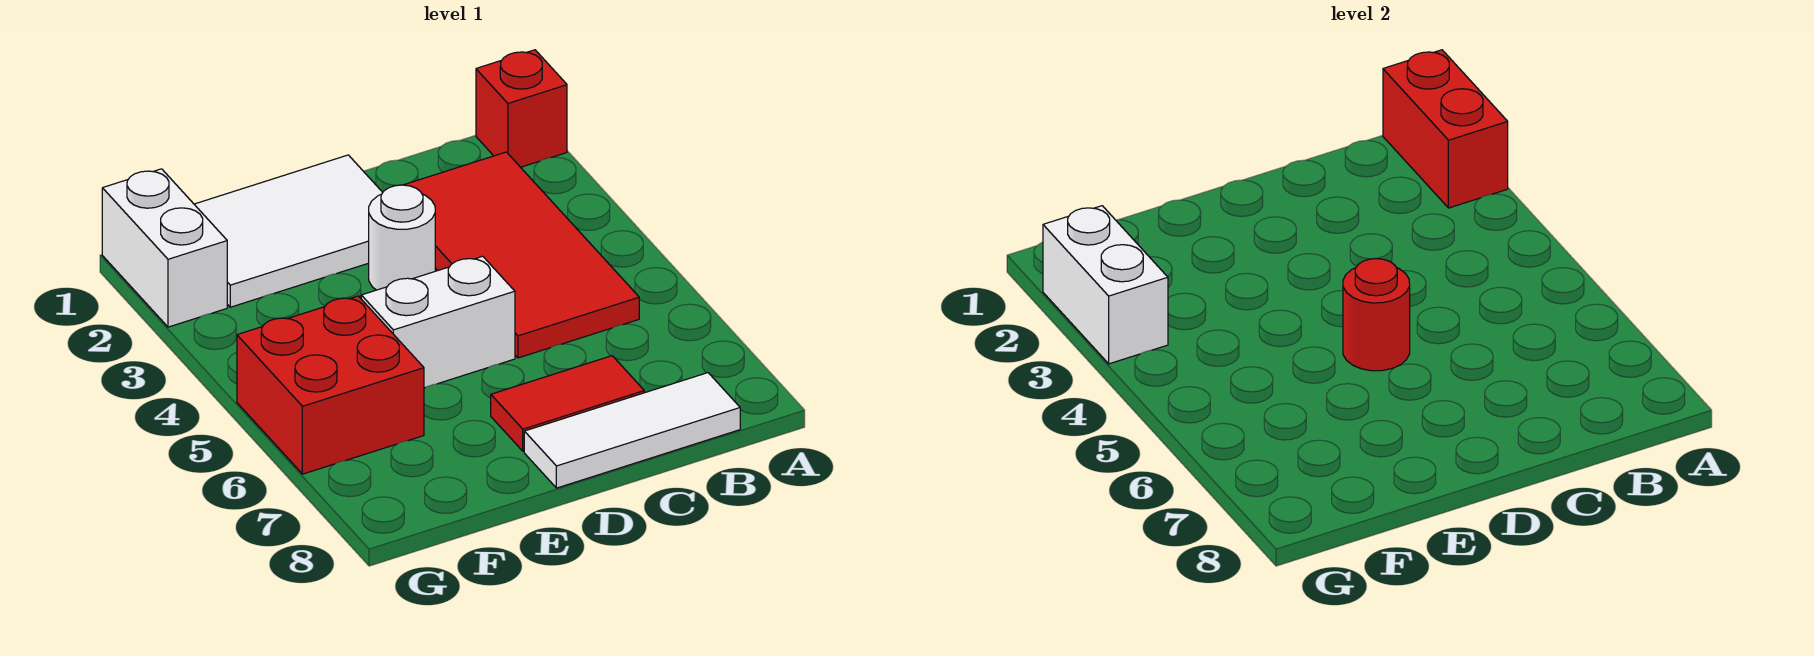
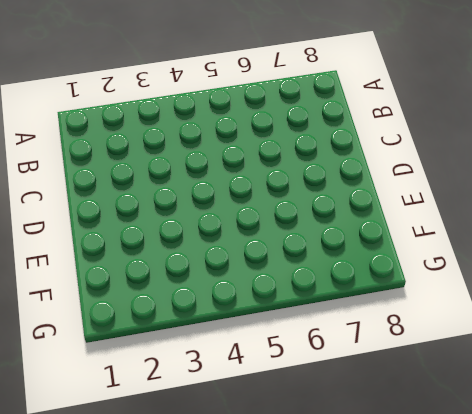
none -> red 1x1 brick [476,50,567,167]
none -> red 2x4 tile [404,152,639,358]
none -> white 1x3 tile [524,373,740,488]

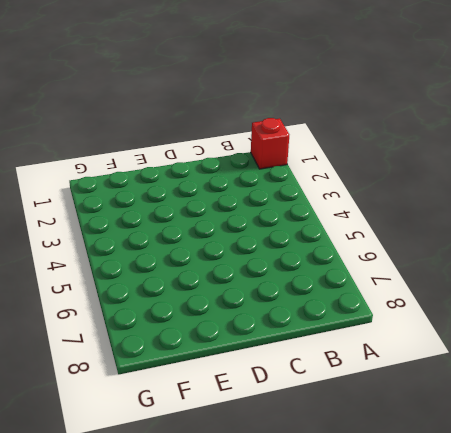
none -> red 2x4 tile [404,152,639,358]
none -> white 1x3 tile [524,373,740,488]
none -> red 1x2 tile [491,356,644,451]

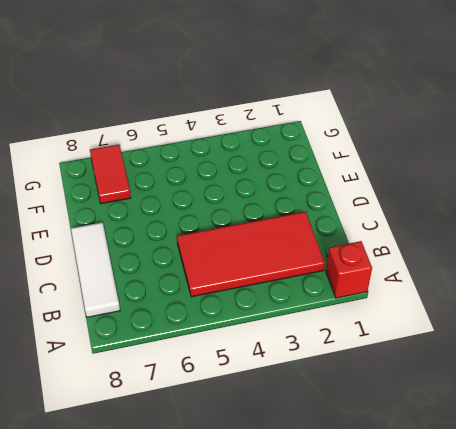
red 1x2 tile [90,145,131,204] -> red 1x2 tile moved to [491,356,644,451]
none -> white 2x3 tile [194,155,383,307]
none -> white 1x1 round brick [369,185,435,290]
none -> white 1x2 brick [361,256,515,388]

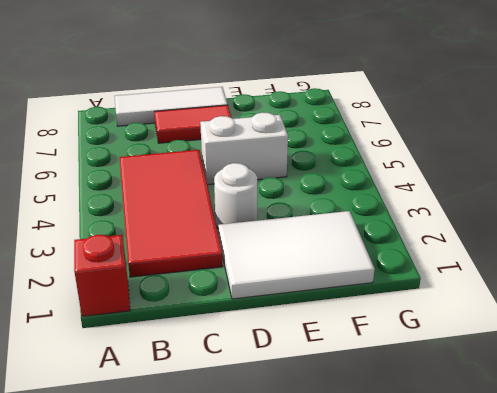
none -> red 2x2 brick [237,296,424,474]
none -> white 1x2 brick [102,169,227,327]
none -> red 1x2 brick [1383,50,1508,208]

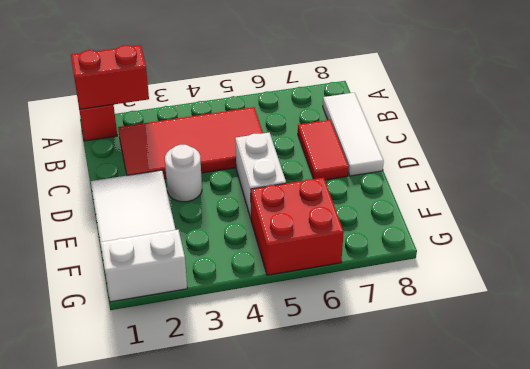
none -> red 1x1 round brick [1343,259,1410,371]
none -> white 1x2 brick [1043,206,1168,364]

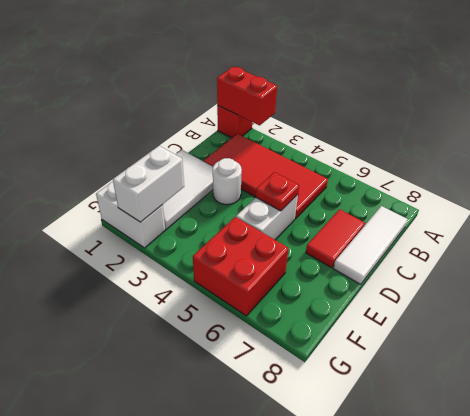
red 1x1 plate [256,172,299,211] -> red 1x1 round brick [1343,259,1410,371]
white 1x2 brick [113,146,184,222] -> white 1x2 brick turned to [1043,206,1168,364]

